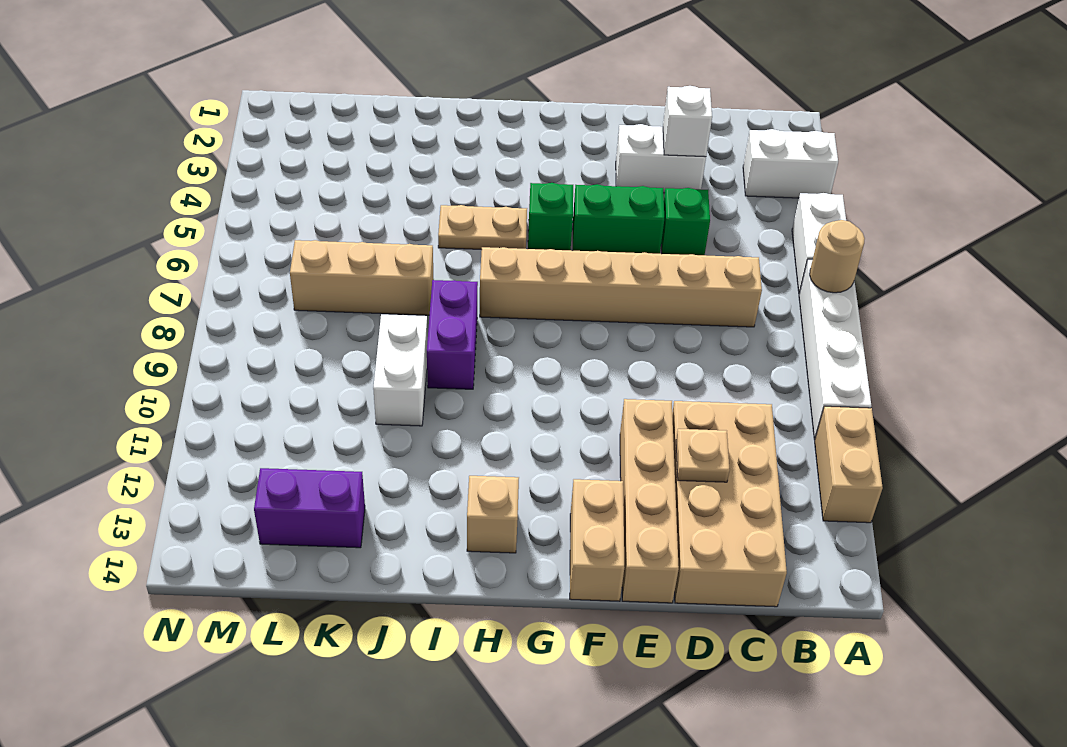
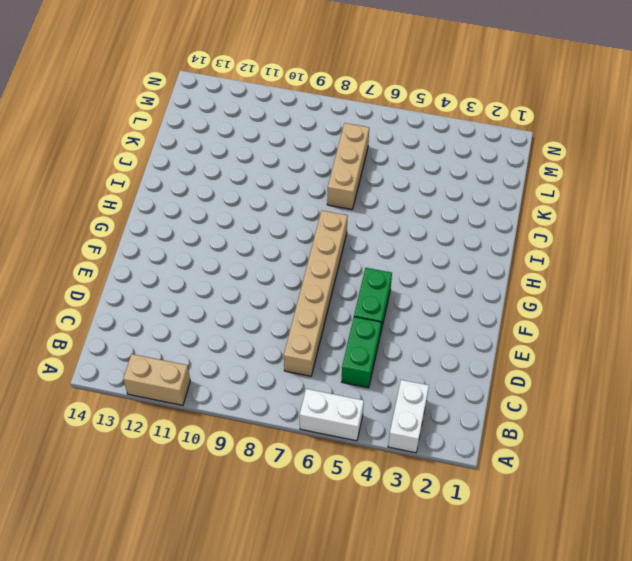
green 1x2 brick [342,317,381,388] -> green 1x1 brick [661,188,710,255]
none -> white 1x4 brick [799,259,871,440]
none -> tan 2x4 brick [672,401,787,607]
none -> white 1x2 brick [616,124,706,193]

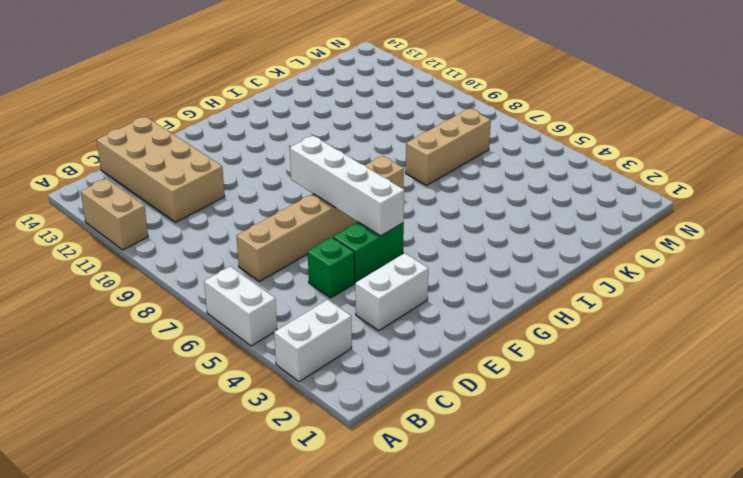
white 1x4 brick [290,136,404,236] -> white 1x4 brick moved to [799,259,871,440]
none -> tan 1x4 brick [620,399,679,603]
none -> tan 1x2 brick [570,479,624,601]
none -> green 1x1 brick [528,183,573,250]

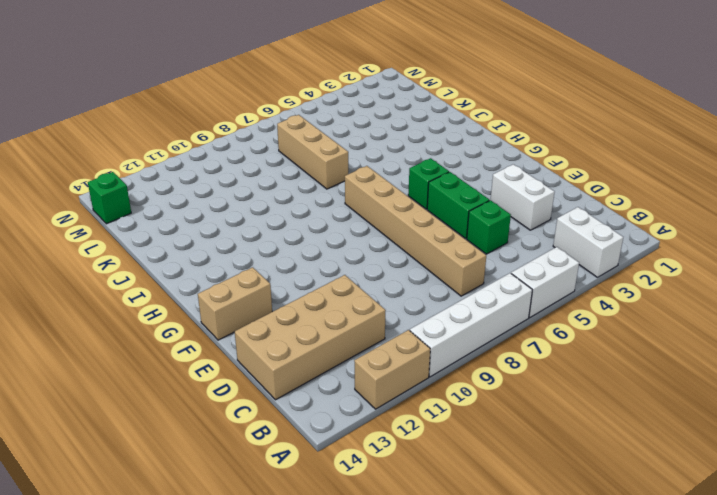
green 1x1 brick [88,172,131,224] -> none
none -> tan 1x4 brick [620,399,679,603]
none -> tan 1x2 plate [438,205,527,249]
none -> tan 1x1 brick [467,476,519,553]

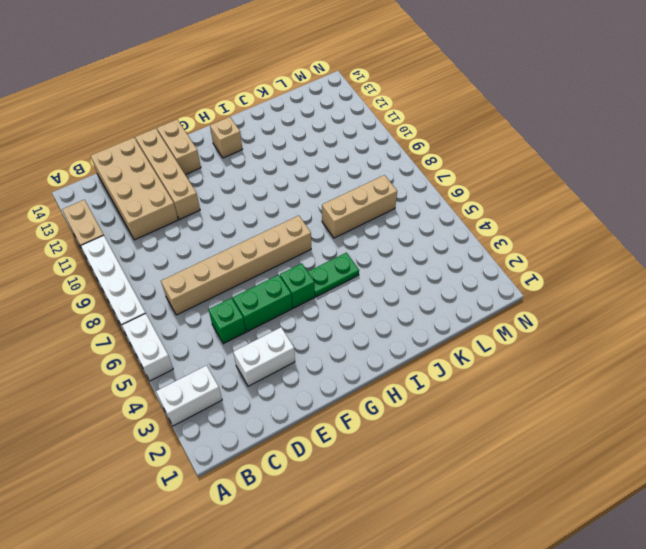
green 1x2 plate [308,253,359,297] -> tan 1x2 plate [438,205,527,249]
none -> purple 1x2 brick [427,280,478,389]
none -> white 1x2 brick [373,314,428,426]
none -> purple 1x2 brick [254,468,365,548]

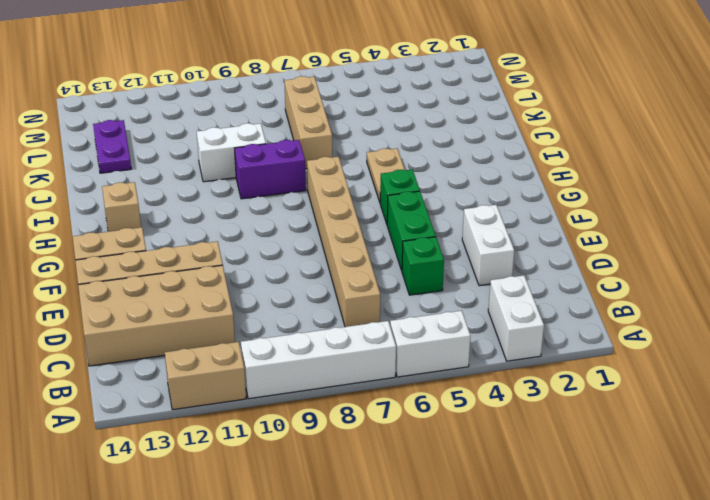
purple 1x2 plate [93,120,131,173] -> purple 1x2 brick [254,468,365,548]
none -> tan 1x1 round brick [810,220,865,293]
none -> white 1x1 brick [663,86,712,157]
none -> tan 1x1 plate [676,429,730,482]

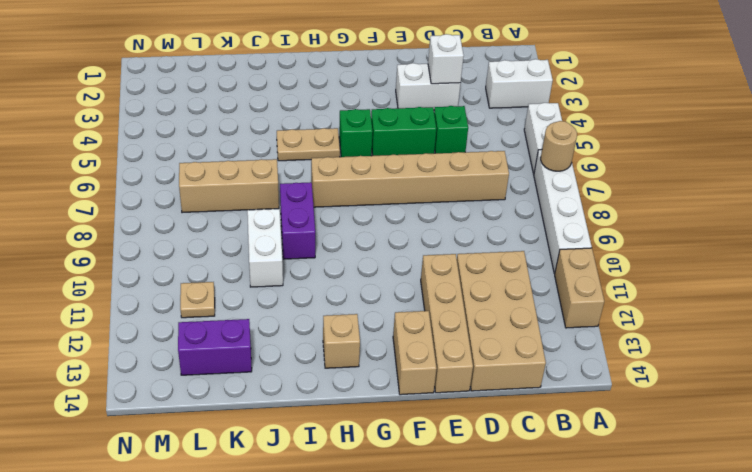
tan 1x1 plate [180,282,215,318] -> tan 1x1 plate moved to [676,429,730,482]

